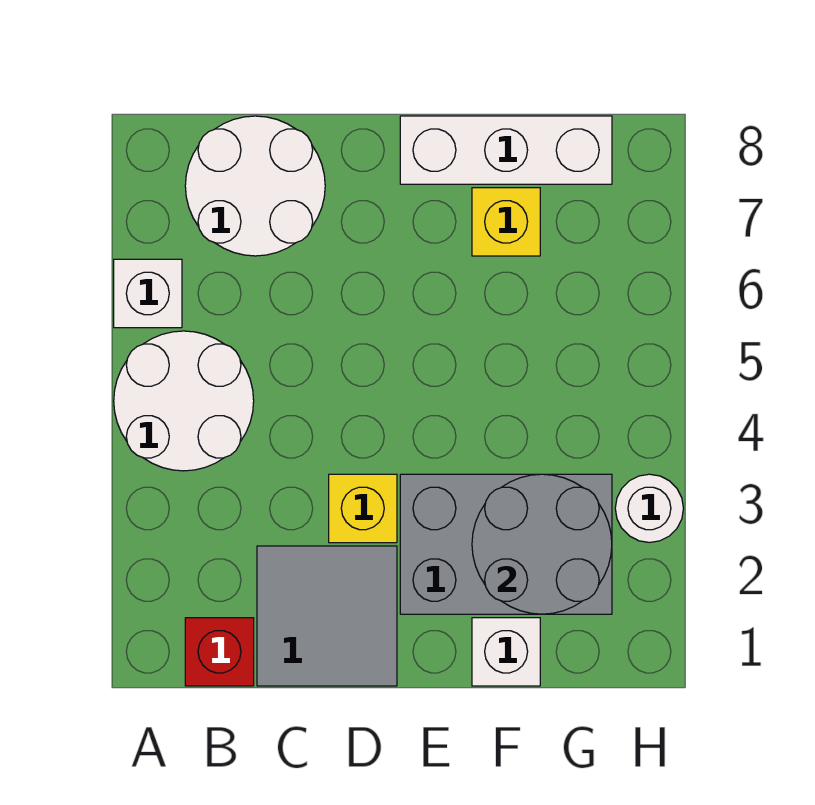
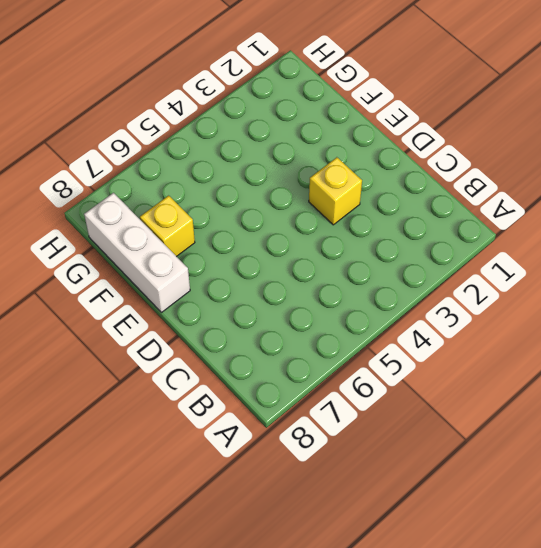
none -> white 2x2 round brick [114,331,254,471]
none -> white 1x1 brick [114,259,182,328]
none -> red 1x1 brick [185,618,254,686]

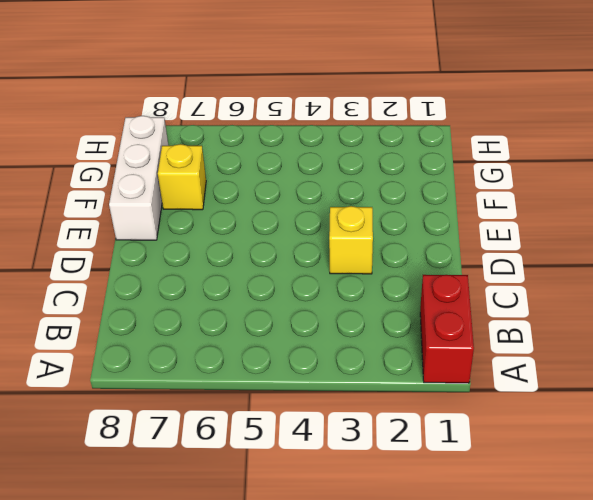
red 1x2 brick [420,275,474,383] -> red 1x1 brick [185,618,254,686]
none -> white 2x2 round brick [114,331,254,471]
none -> white 1x1 brick [114,259,182,328]
none -> white 2x2 round brick [185,116,325,256]

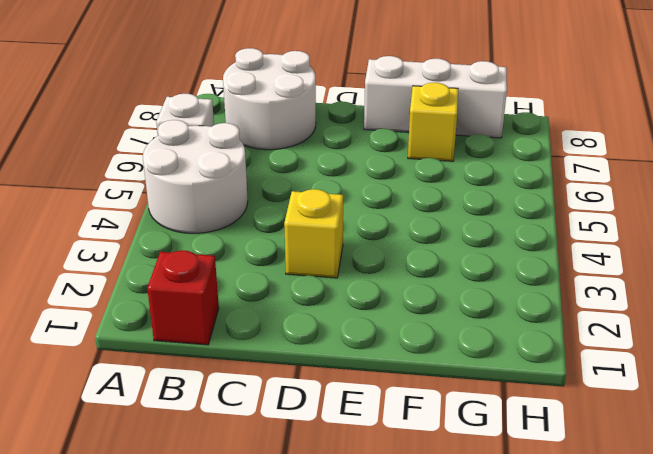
none -> grey 2x2 tile [257,546,397,686]
none -> grey 2x3 brick [400,474,612,614]
none -> white 1x1 brick [472,618,540,686]

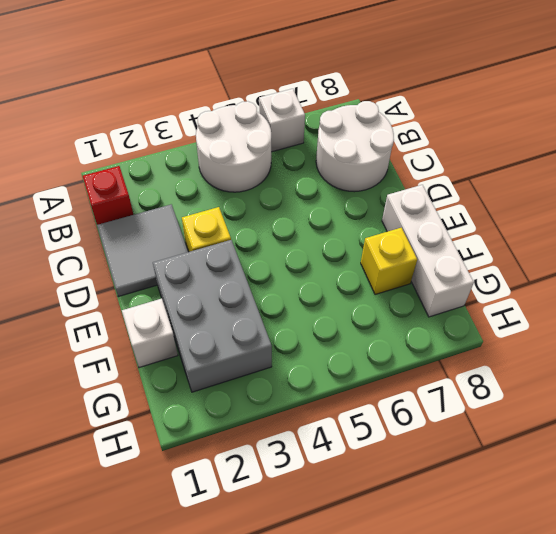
none -> white 1x1 round brick [615,474,683,542]
none -> grey 2x2 round brick [472,474,612,614]

